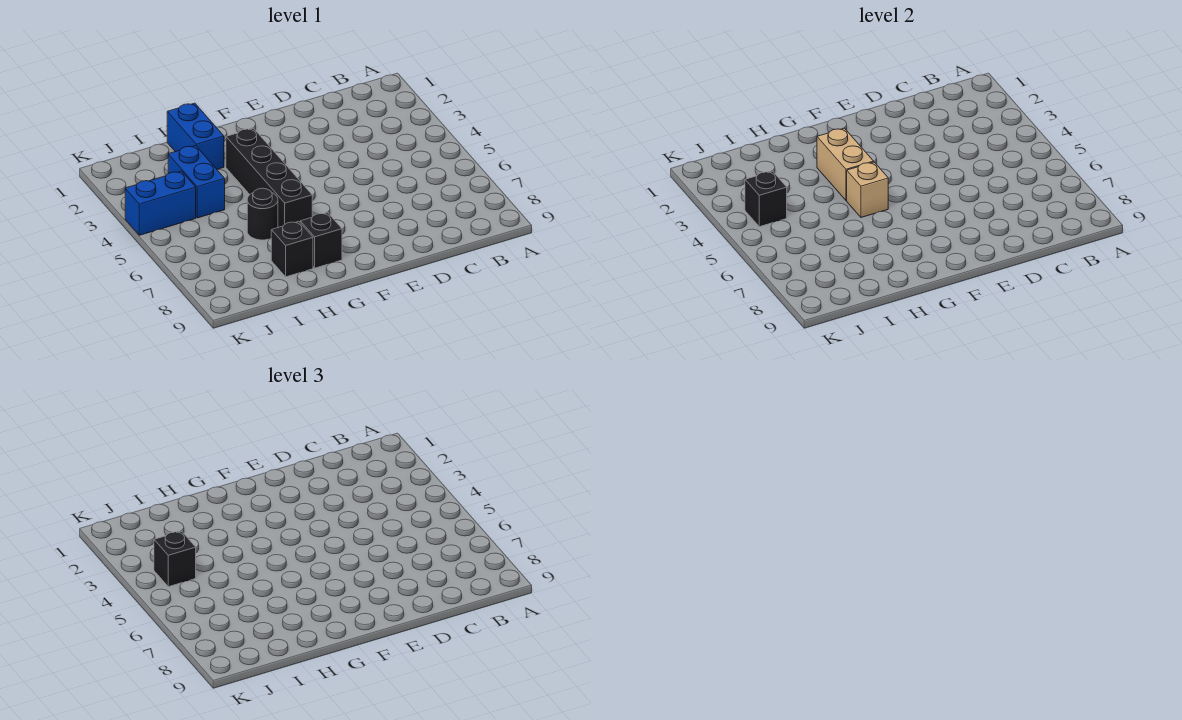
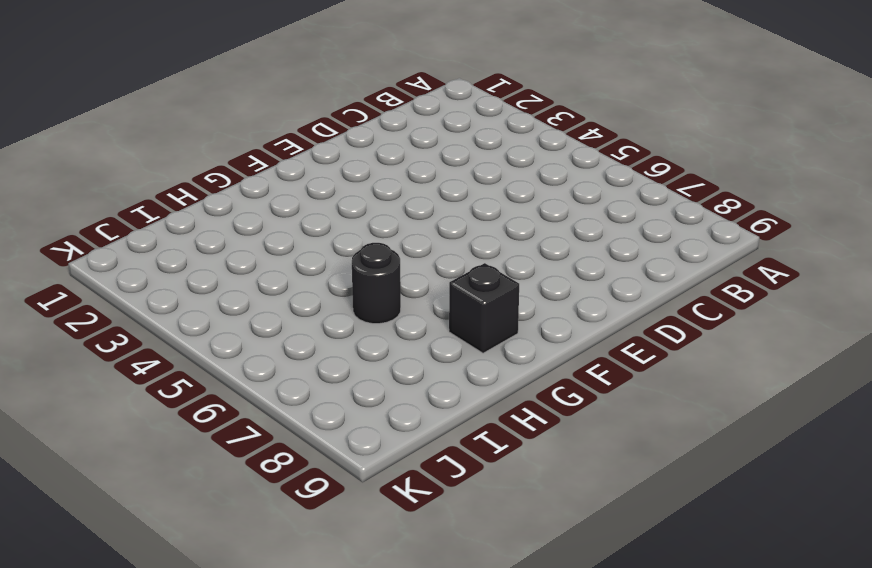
none -> black 1x4 brick [226,128,312,227]
none -> blue 1x2 brick [167,103,224,169]

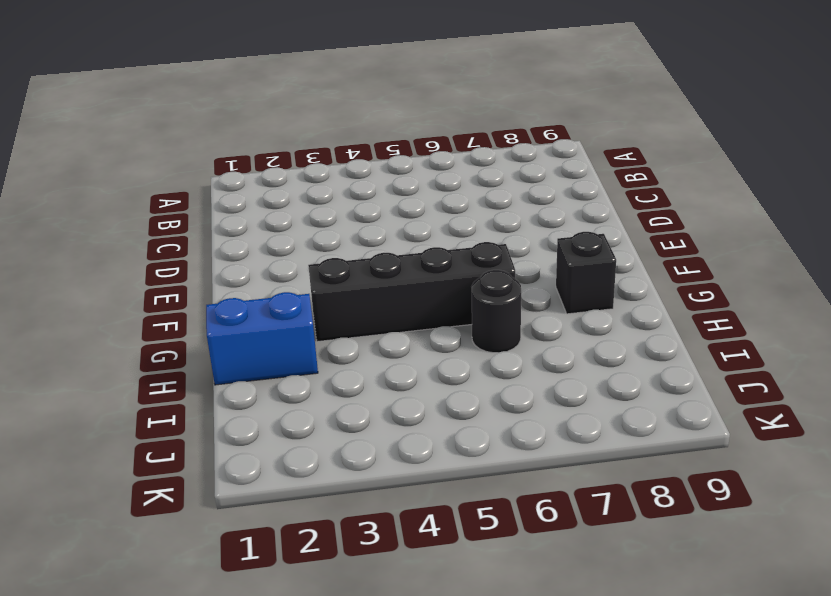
none -> black 1x1 brick [271,221,313,277]
none -> blue 1x2 brick [168,146,225,218]

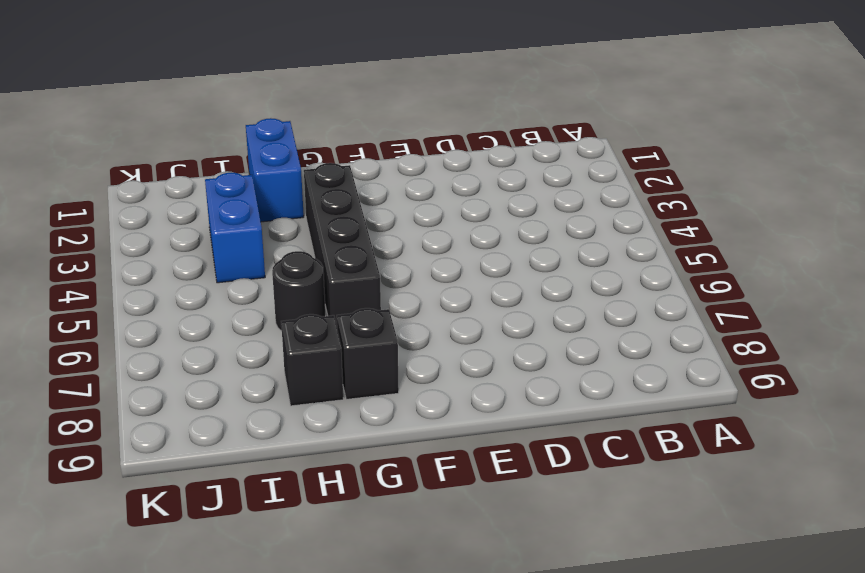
none -> blue 1x2 brick [125,171,196,235]
none -> tan 1x2 brick [817,128,874,201]

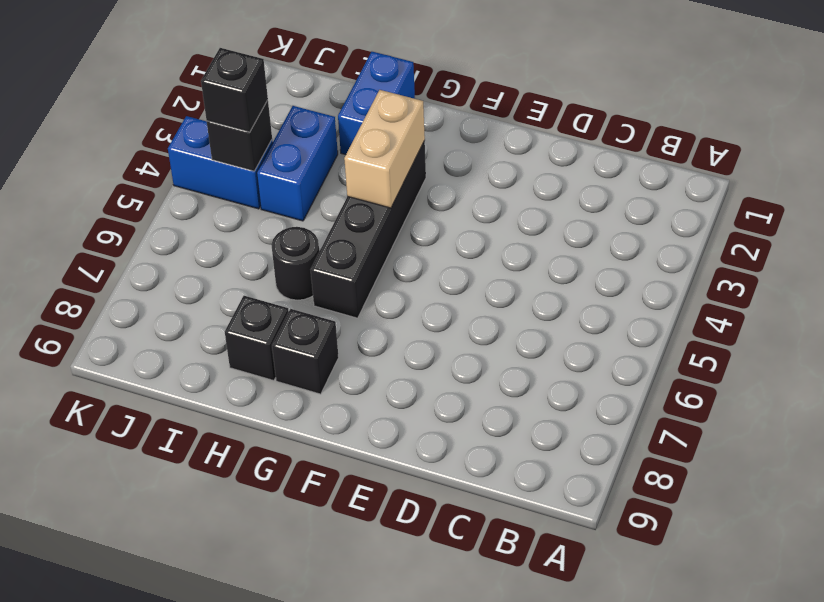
none -> tan 1x1 brick [847,162,888,217]

